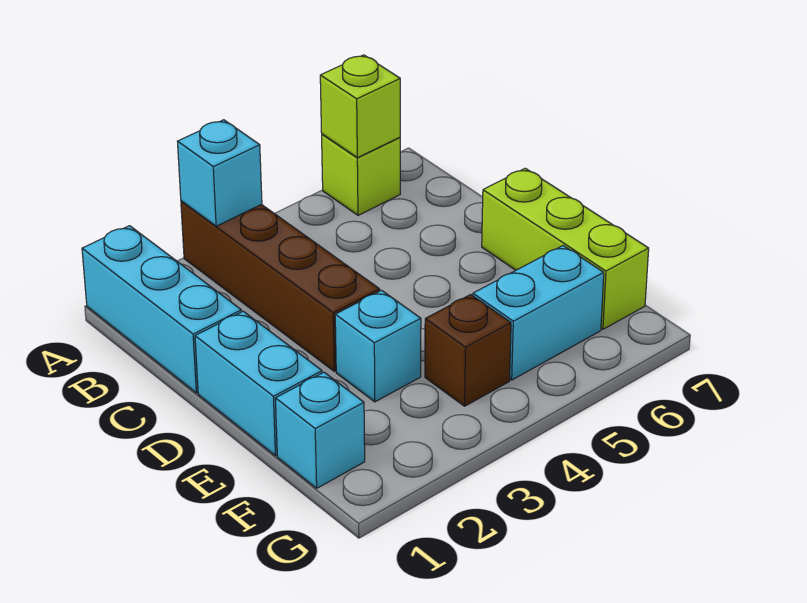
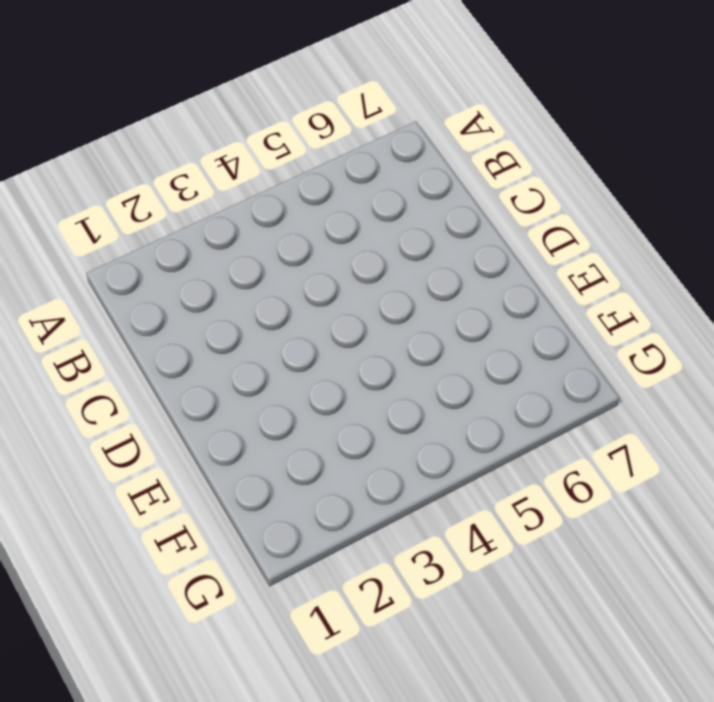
none -> cyan 1x3 brick [82,226,241,393]
none -> brown 1x4 brick [181,201,380,371]

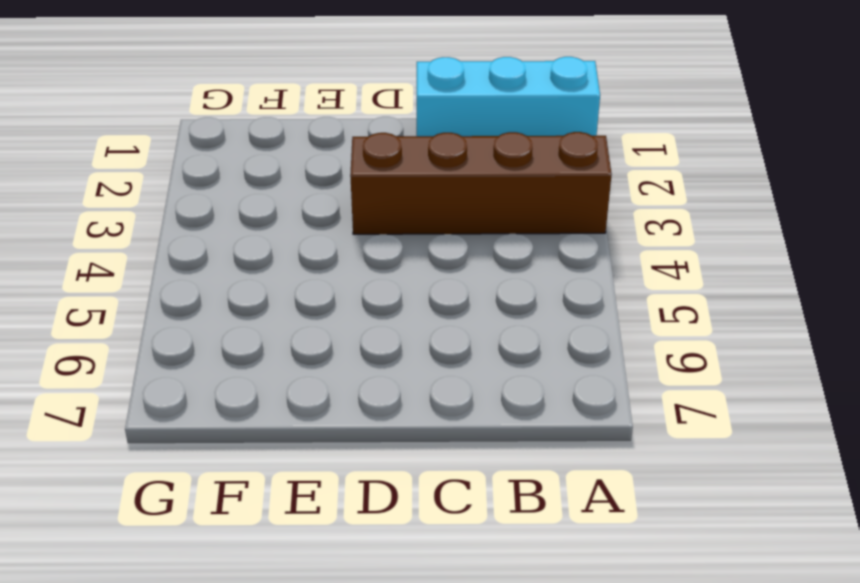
none -> lime 1x1 brick [322,134,400,215]
none -> cyan 1x2 brick [195,311,322,456]

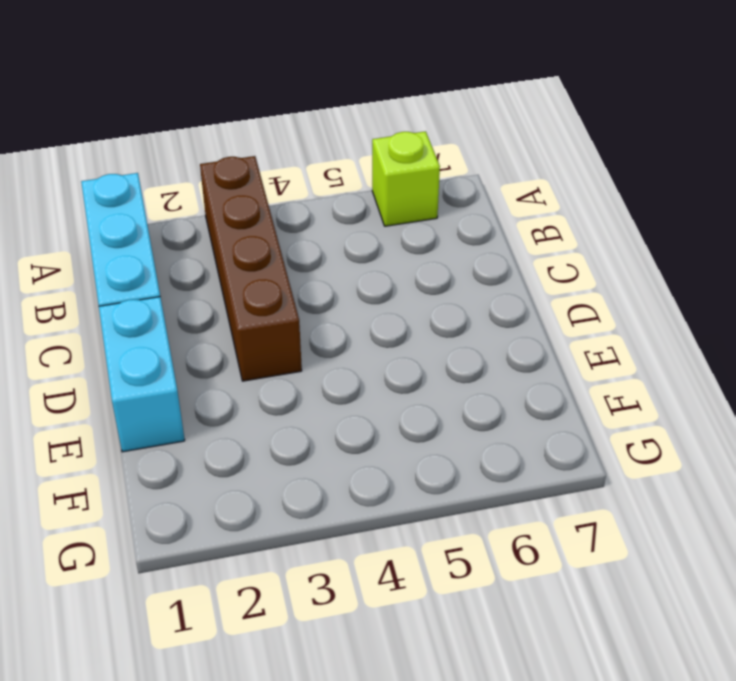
none -> lime 1x3 brick [482,168,649,329]
none -> cyan 1x1 brick [335,290,421,402]

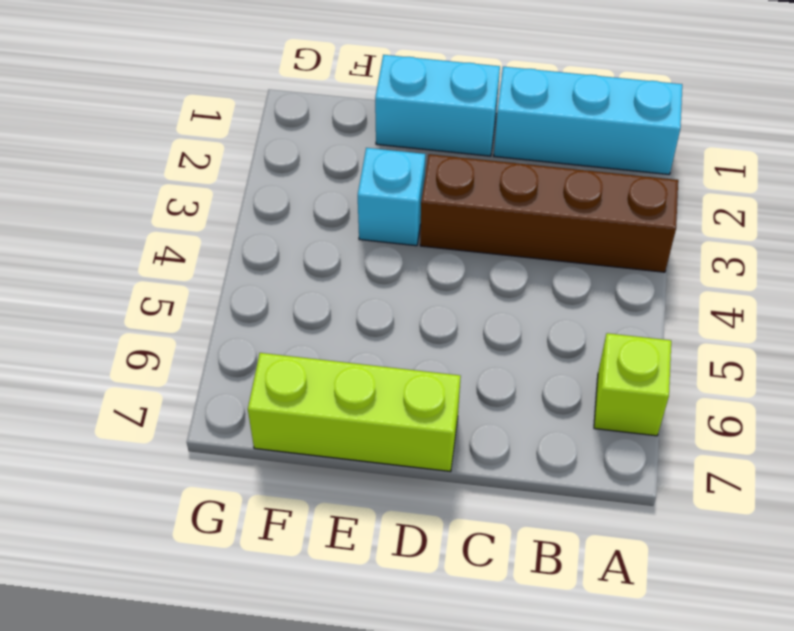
none -> cyan 1x1 brick [275,372,365,488]
none -> brown 1x1 brick [425,295,511,406]

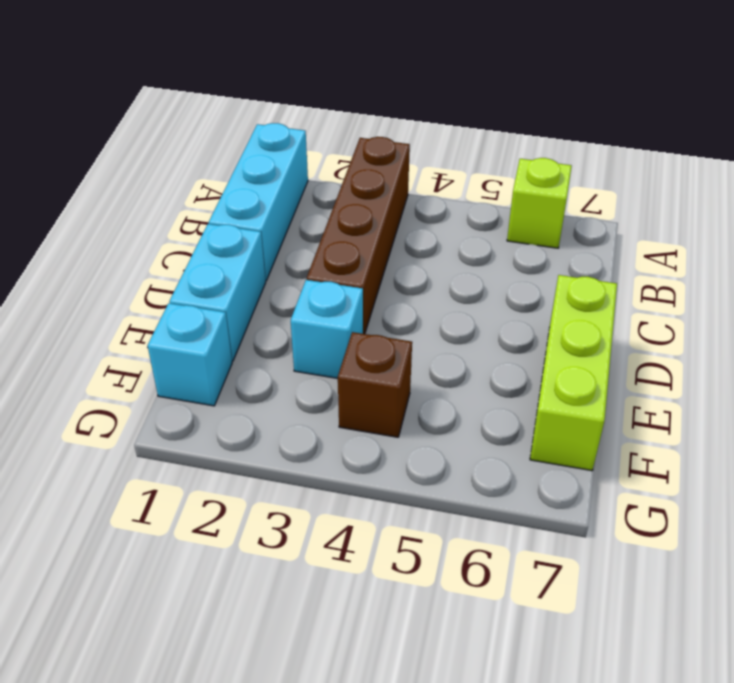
none -> cyan 1x2 brick [473,246,604,380]
none -> cyan 1x1 brick [177,120,262,226]

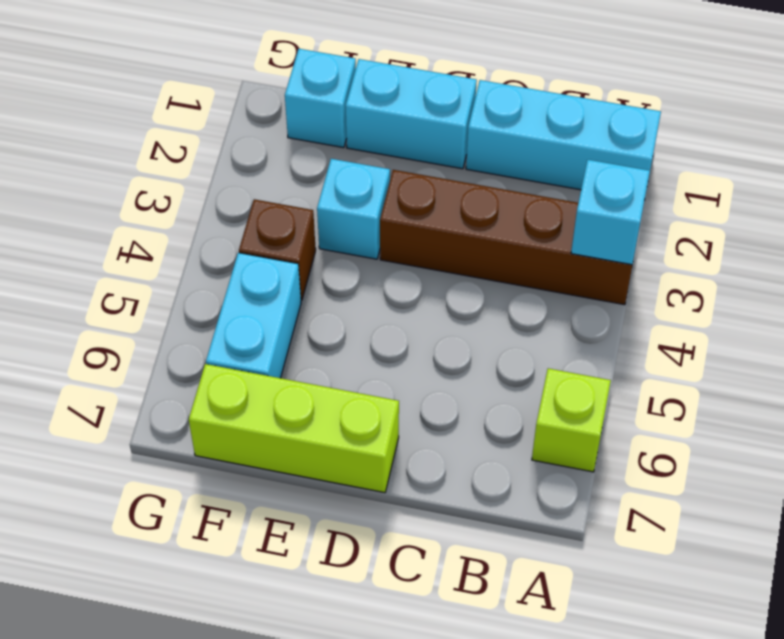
none -> lime 1x1 brick [320,55,400,158]

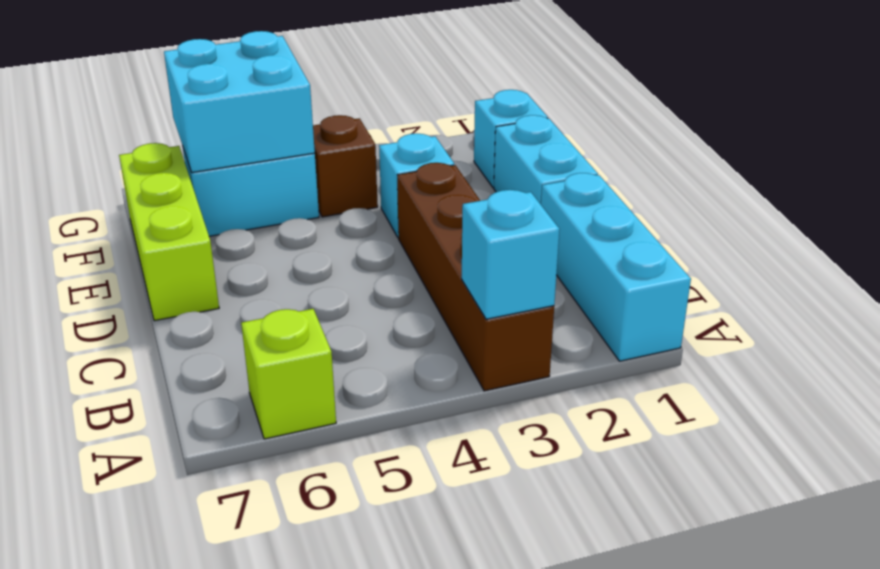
cyan 2x2 brick [164,31,315,173] -> none
none -> lime 1x1 brick [320,55,400,158]

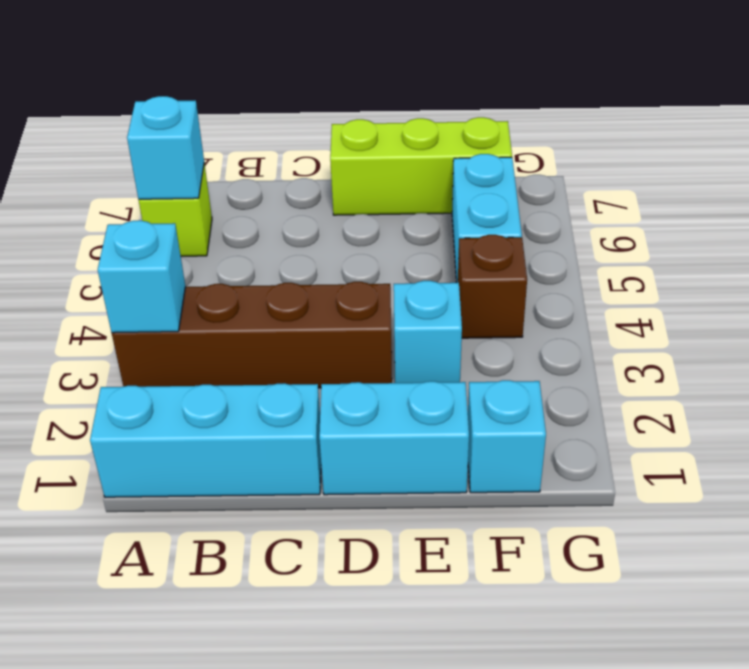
cyan 1x1 brick [127,96,204,199] -> lime 1x1 brick [320,55,400,158]

